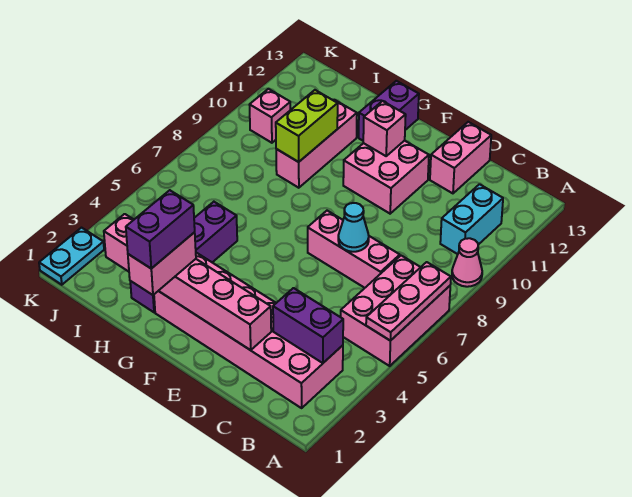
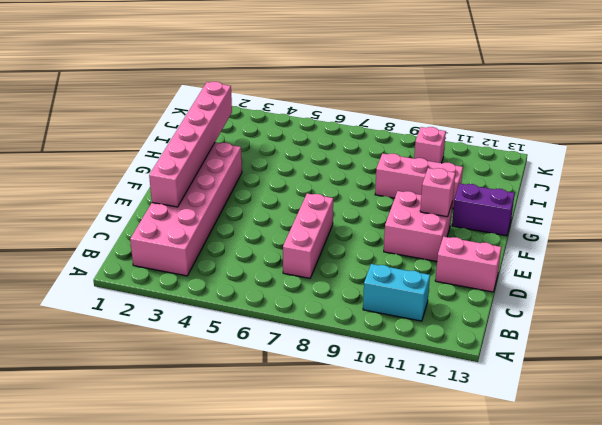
none -> pink 2x3 brick [341,256,450,366]
none -> pink 1x1 cone [452,238,482,287]
none -> purple 1x4 brick [130,202,237,312]

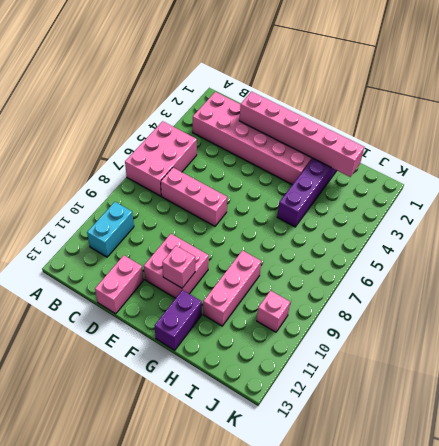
none -> pink 1x1 cone [452,238,482,287]
none -> cyan 1x2 plate [39,228,104,285]
none -> pink 1x3 plate [366,262,451,341]

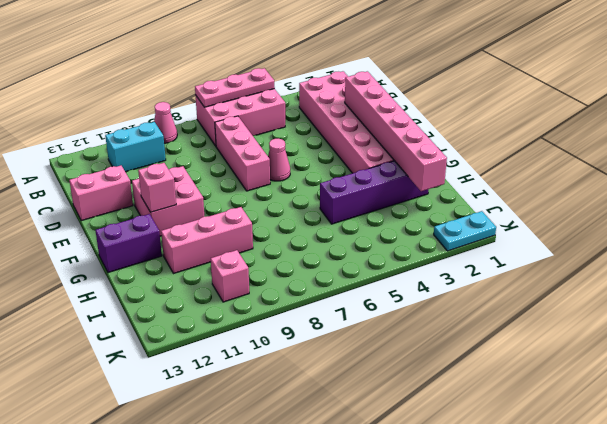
pink 1x1 cone [268,139,290,181] -> none
none -> purple 1x2 brick [273,288,343,363]
none -> cyan 1x1 cone [338,203,369,252]
none -> lime 1x2 brick [276,90,338,162]

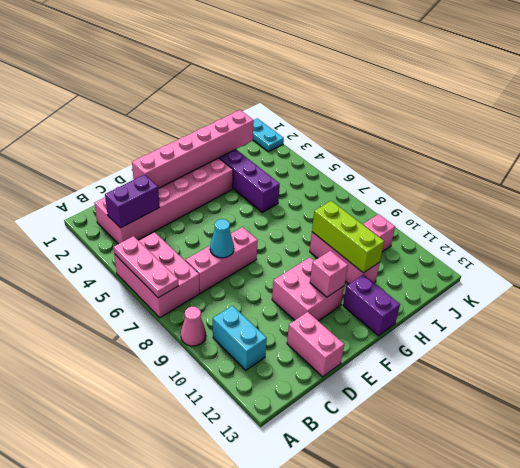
lime 1x3 brick [312,201,384,273] -> lime 1x2 brick [276,90,338,162]
none -> pink 1x2 brick [128,232,196,295]
none -> purple 1x2 brick [126,190,195,269]

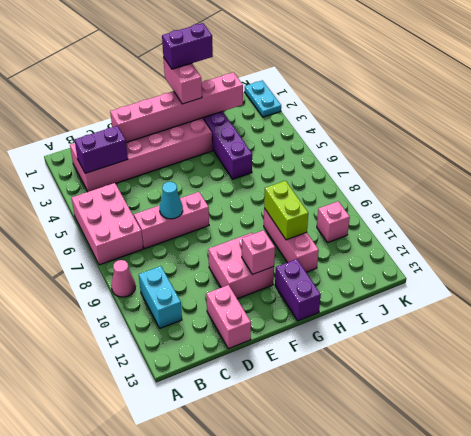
purple 1x2 brick [162,23,213,69] -> purple 1x2 brick turned to [126,190,195,269]
none -> pink 1x3 plate [366,262,451,341]

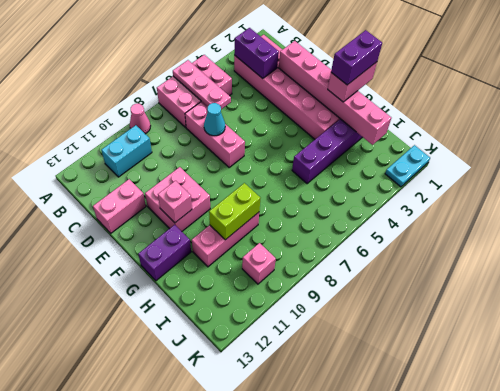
pink 1x3 plate [173,60,231,109] -> pink 1x3 plate turned to [366,262,451,341]

